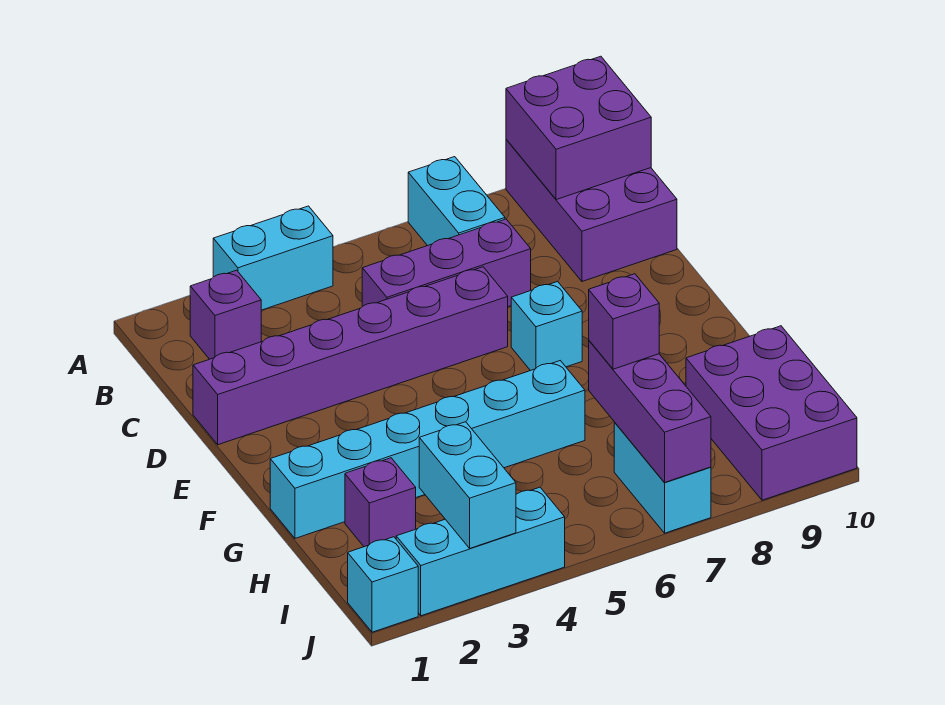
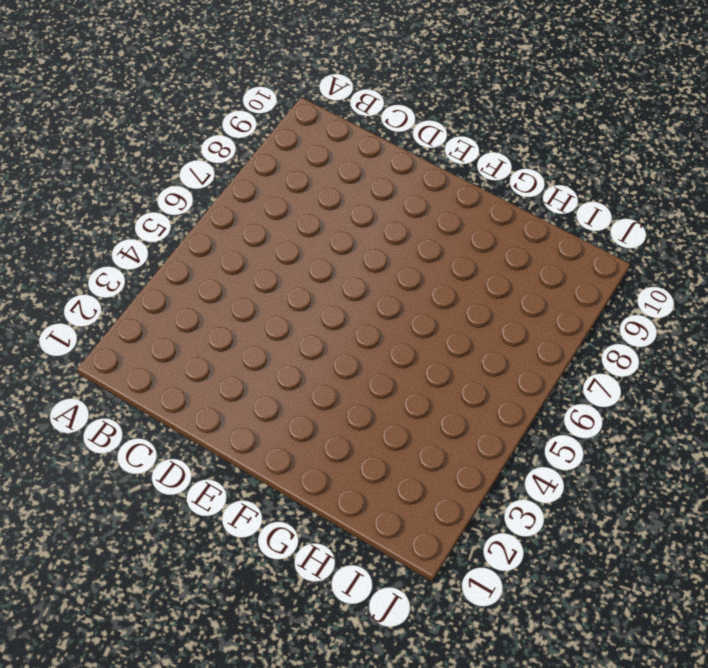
none -> cyan 1x2 brick [213,206,333,310]
none -> cyan 1x2 brick [408,157,505,246]
none -> purple 2x3 brick [506,139,677,281]

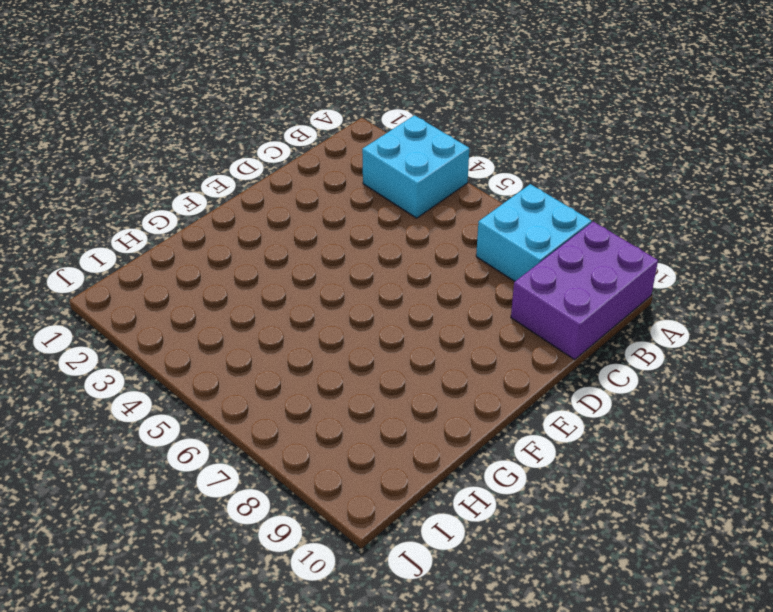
cyan 2x2 brick [362,115,469,218] -> cyan 1x2 brick [213,206,333,310]
cyan 2x2 brick [476,184,591,281] -> cyan 1x2 brick [408,157,505,246]
none -> purple 1x1 brick [190,270,261,359]
none -> purple 1x3 brick [362,219,531,307]
none -> purple 1x6 brick [193,267,508,445]

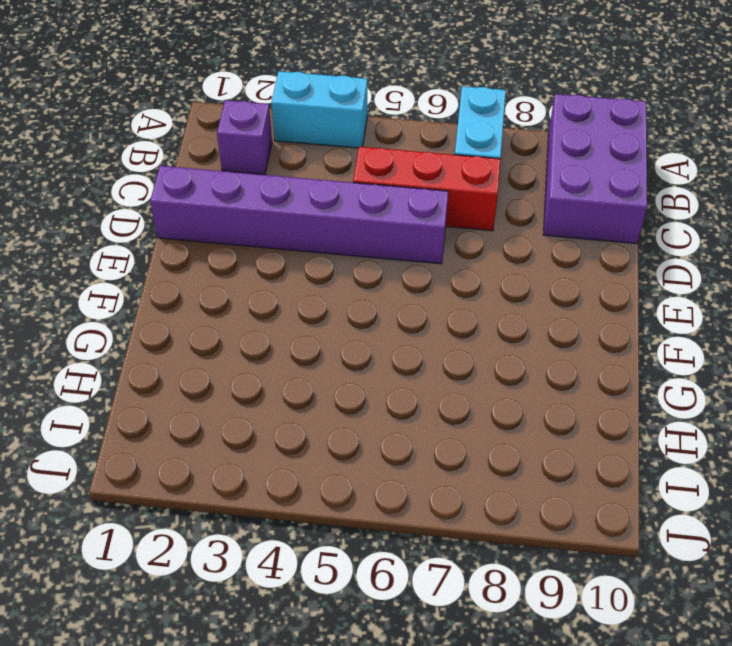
red 1x3 brick [353,147,501,231] -> purple 1x3 brick [362,219,531,307]
none -> cyan 1x1 brick [511,282,582,371]
none -> cyan 1x6 brick [270,361,585,538]
none -> purple 1x1 brick [345,458,416,547]

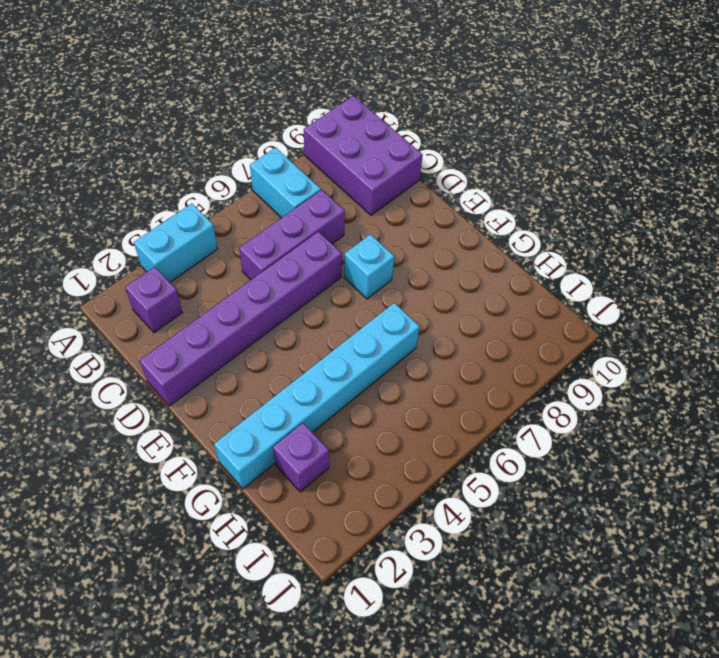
none -> purple 2x3 brick [686,326,857,500]
none -> cyan 1x2 brick [614,422,711,533]
none -> cyan 1x1 brick [348,537,418,632]

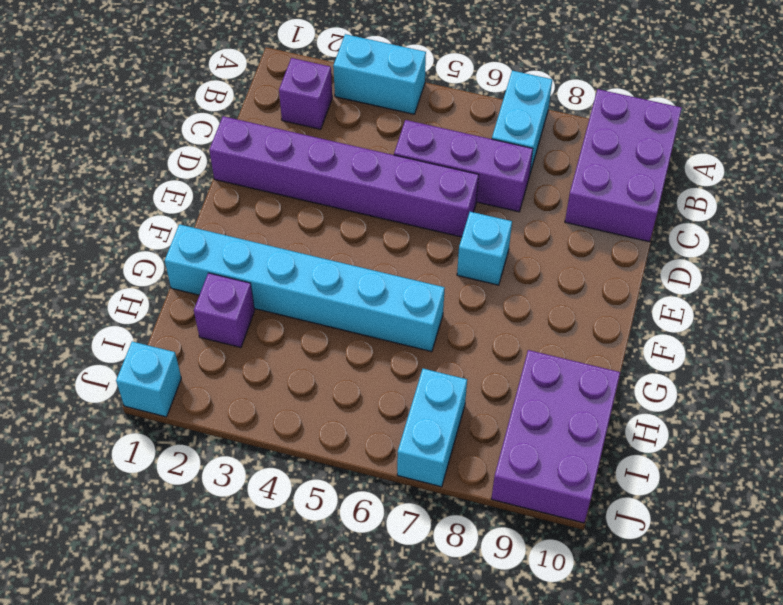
none -> cyan 1x3 brick [396,487,565,616]
none -> purple 2x2 brick [506,56,651,200]
none -> purple 1x3 brick [589,341,711,483]

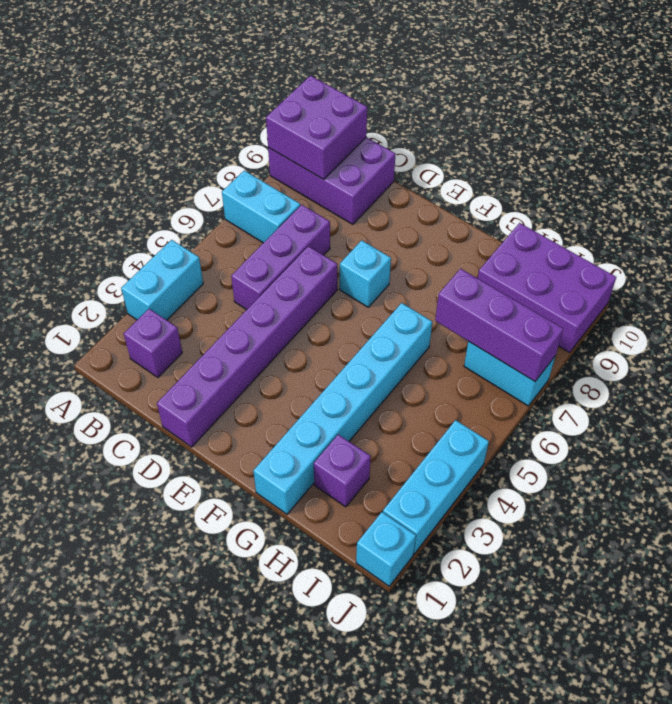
none -> cyan 1x2 brick [419,422,516,548]
none -> purple 1x1 brick [589,274,659,369]

